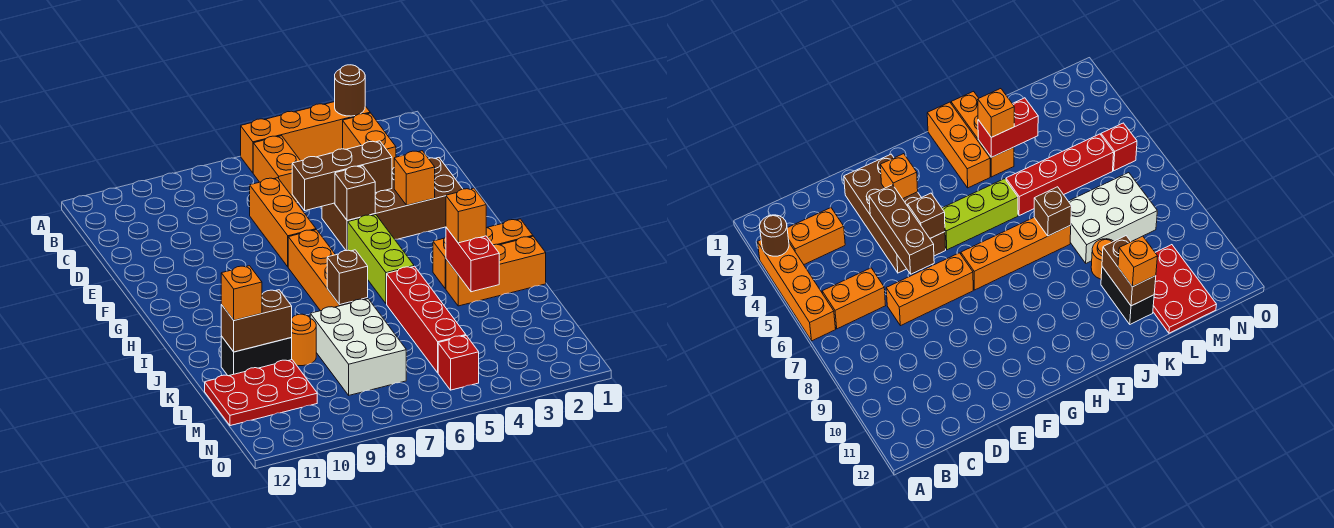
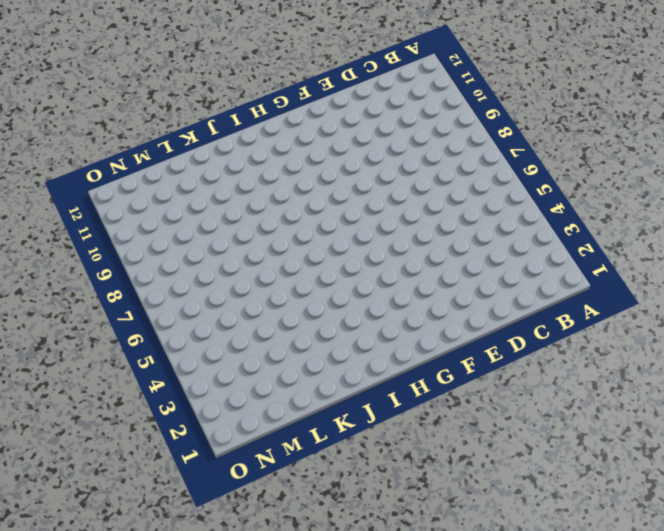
none -> orange 1x4 brick [241,102,370,173]
none -> orange 1x2 brick [343,113,396,169]
none -> orange 1x2 brick [253,136,300,203]

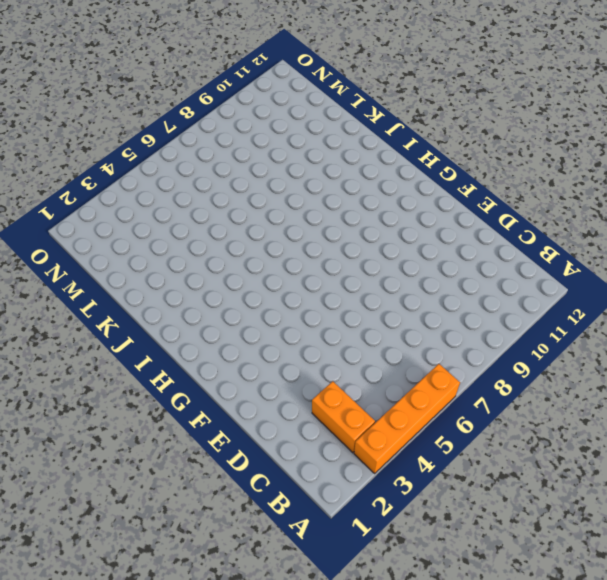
none -> orange 1x2 brick [253,136,300,203]
none -> orange 1x3 brick [250,178,316,267]
none -> brown 2x4 brick [322,158,462,251]

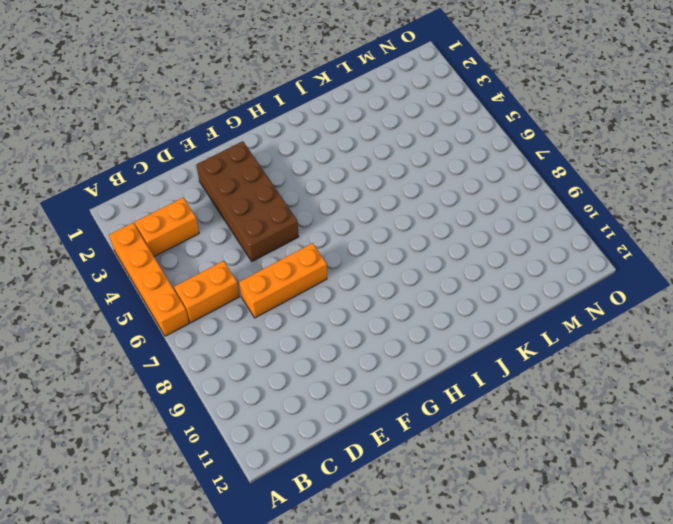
none -> lime 1x3 brick [348,215,414,304]
none -> orange 1x4 brick [288,230,368,311]
none -> orange 1x3 brick [433,219,533,289]

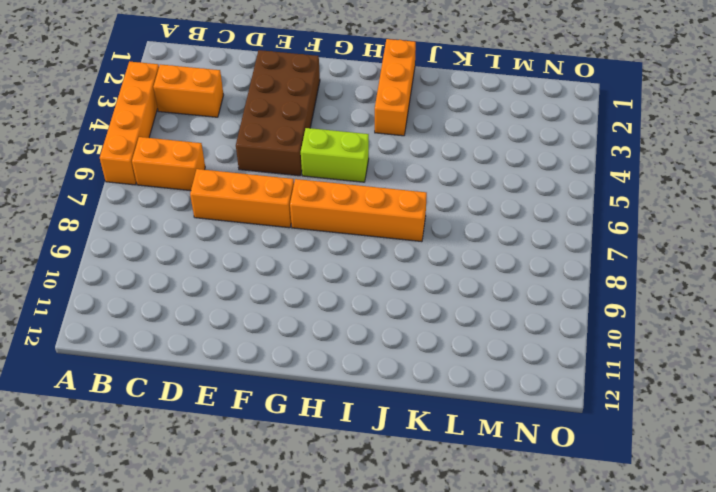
lime 1x2 brick [301,128,369,182] -> lime 1x3 brick [348,215,414,304]
none -> orange 1x3 brick [446,236,546,306]
none -> red 1x4 brick [387,266,466,373]
none -> white 2x3 brick [310,299,406,395]

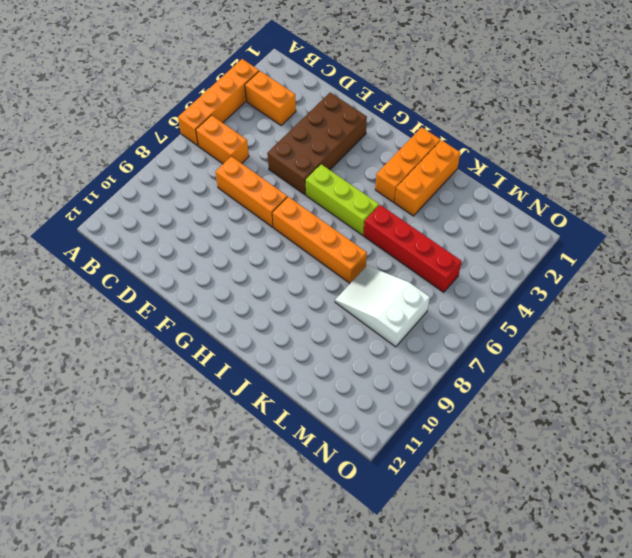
white 2x3 slope [335,266,430,347] -> white 2x3 brick [310,299,406,395]
none -> orange 1x1 round brick [291,314,316,366]
none -> black 1x2 brick [221,336,292,376]
none -> red 2x3 plate [205,360,317,426]

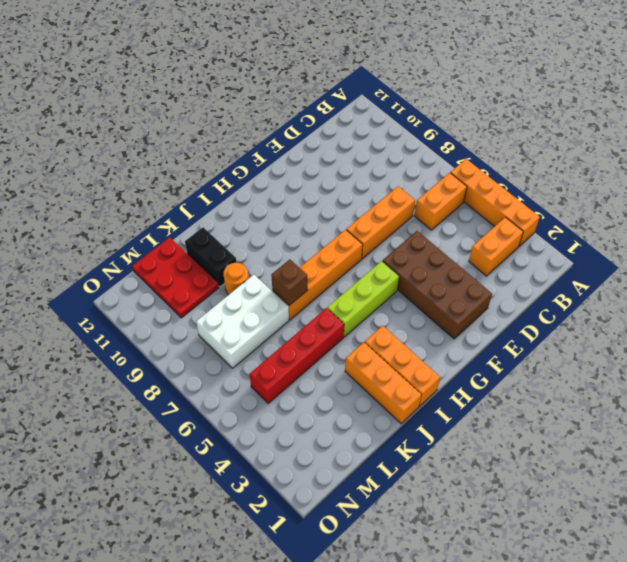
none -> red 1x1 brick [438,336,479,390]
none -> brown 1x1 round brick [335,65,365,116]
none -> brown 1x3 brick [292,141,392,211]

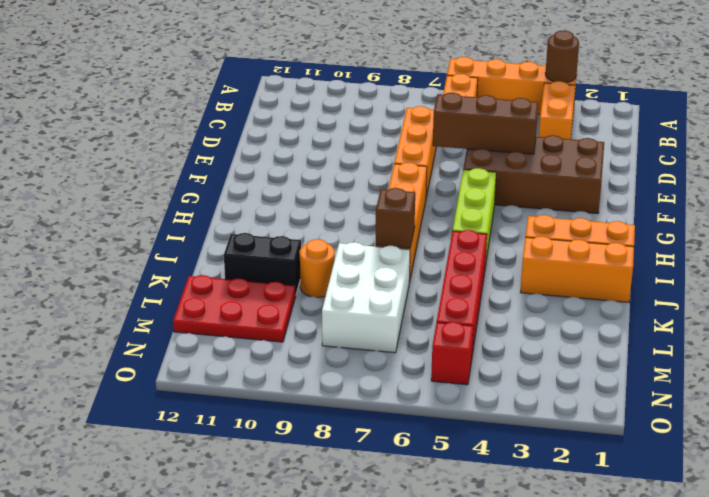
none -> orange 1x1 brick [394,151,435,205]
none -> brown 1x1 brick [335,166,375,221]
none -> red 1x2 brick [446,228,499,292]

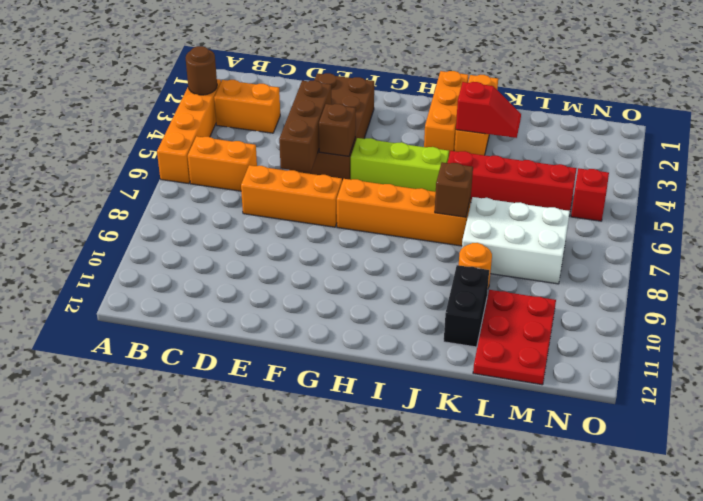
red 1x2 slope [456,82,521,138] -> red 1x2 brick [446,228,499,292]
none -> orange 1x1 brick [394,151,435,205]
none -> brown 1x2 brick [221,290,292,352]
none -> orange 1x1 brick [446,188,486,243]

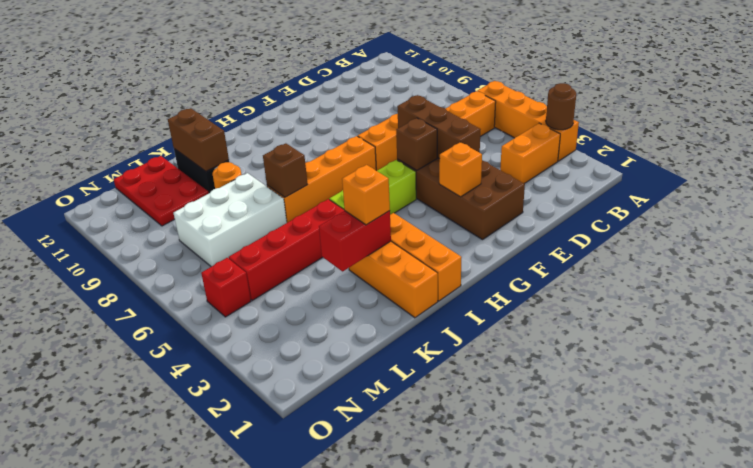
none -> orange 1x1 brick [221,266,262,320]

